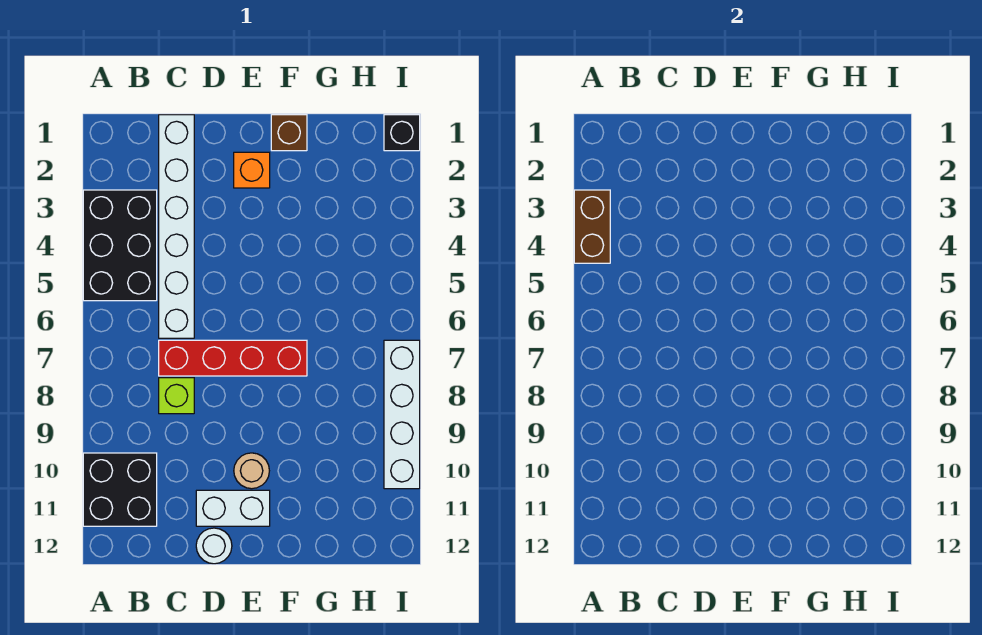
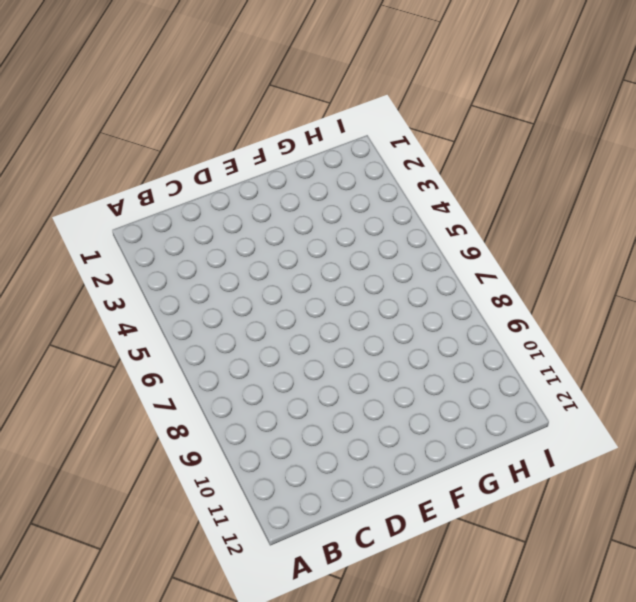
none -> black 2x3 brick [83,190,157,301]
none -> black 2x2 brick [83,453,157,526]
none -> white 1x6 brick [159,115,194,338]

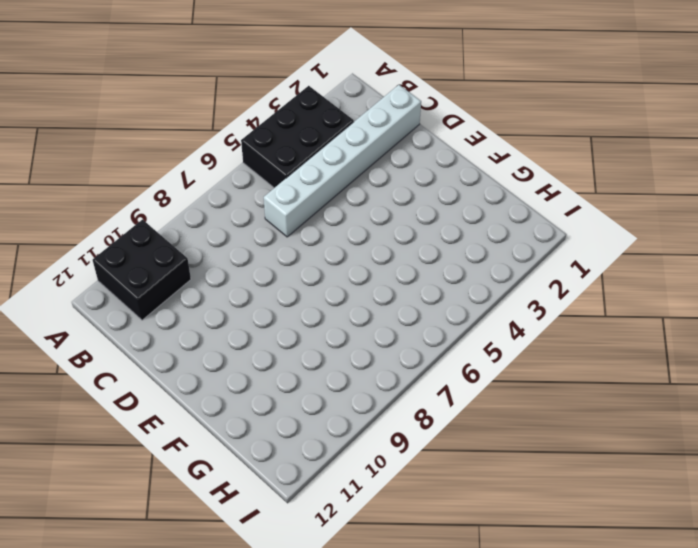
none -> red 1x4 brick [159,340,307,376]
none -> lime 1x1 brick [159,378,194,414]
none -> white 1x2 brick [196,490,270,526]

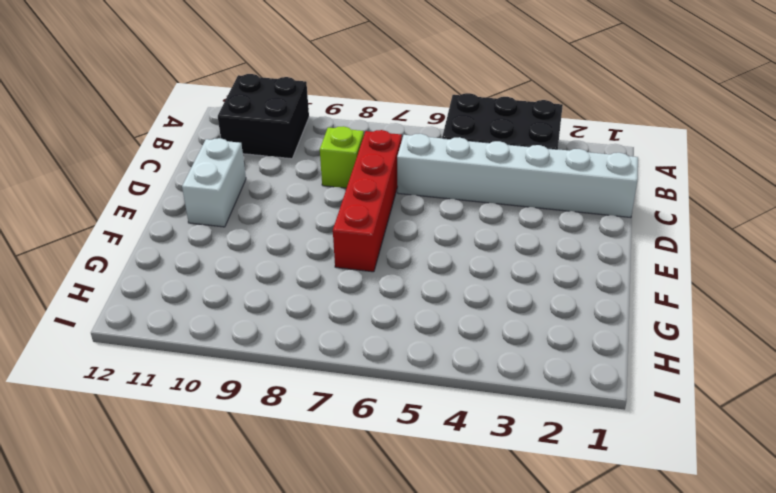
none -> white 1x1 round brick [196,528,232,564]
none -> orange 1x1 brick [234,152,270,188]
none -> tan 1x1 round brick [234,453,269,489]

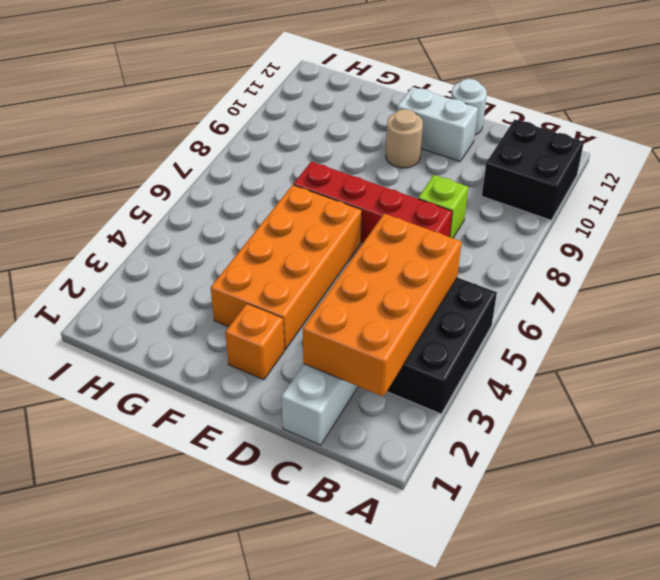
orange 2x4 brick [303,214,461,397] -> none
orange 2x4 brick [211,185,362,350] -> none
none -> brown 1x1 brick [271,115,307,151]
none -> black 1x1 brick [384,115,420,151]
none -> white 1x4 brick [384,340,420,489]

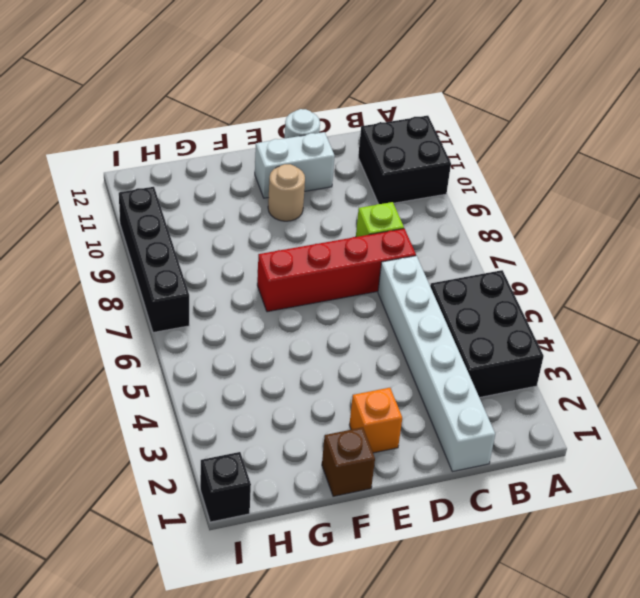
black 1x4 brick [119,187,189,333] -> white 1x4 brick [384,340,420,489]
none -> brown 1x2 brick [574,190,610,263]

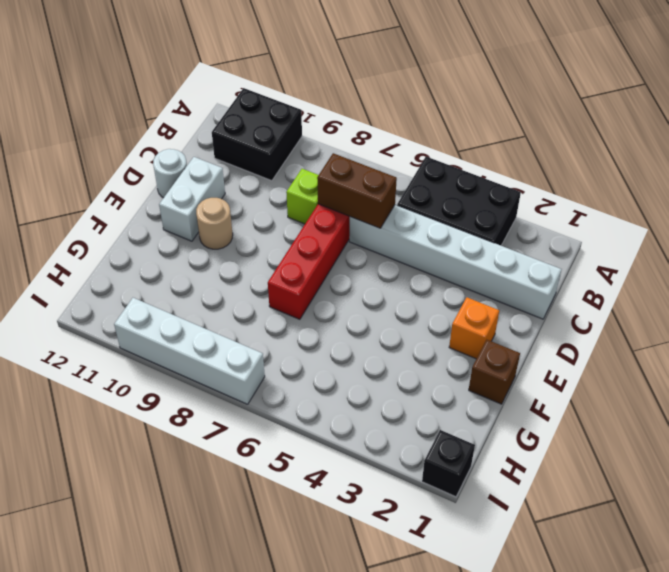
brown 1x2 brick [317,153,397,228] -> brown 1x2 brick moved to [574,190,610,263]

